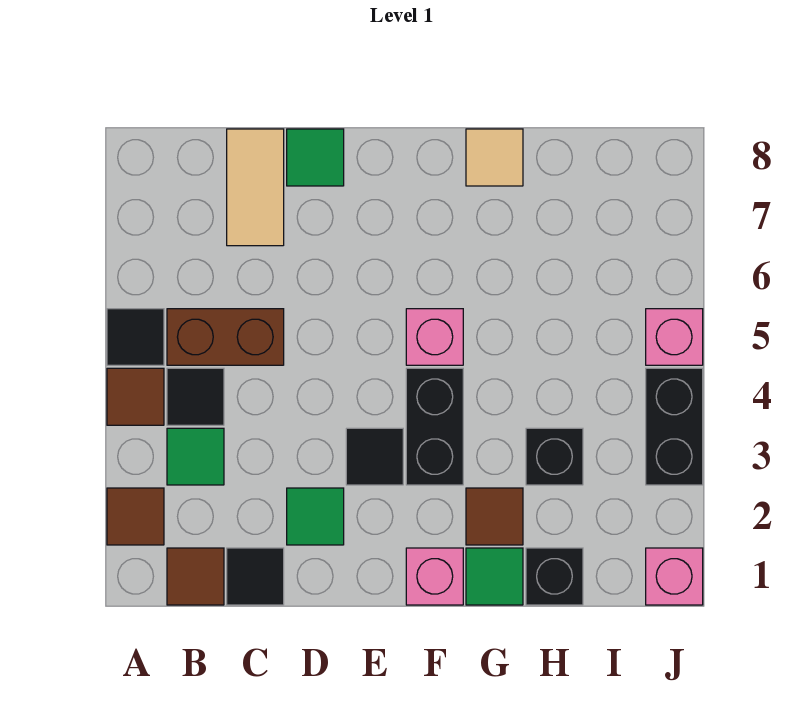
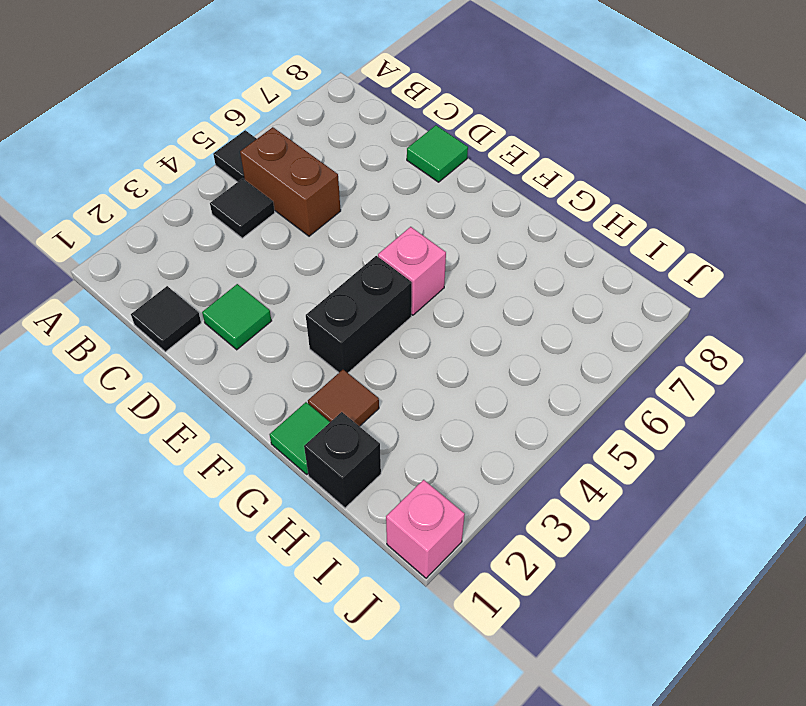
none -> brown 1x1 tile [107,488,164,545]
none -> brown 1x1 tile [107,368,164,425]
none -> brown 1x1 tile [167,548,224,605]

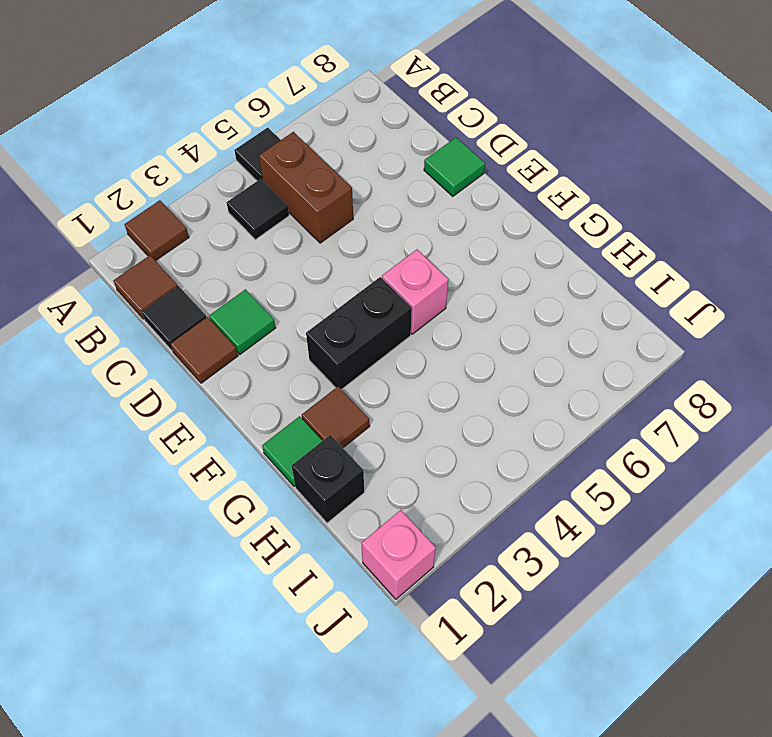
brown 1x1 tile [171,317,238,383] -> brown 1x1 tile moved to [107,368,164,425]
none -> green 1x1 tile [167,428,224,485]
none -> tan 1x2 tile [227,129,284,246]
none -> black 1x1 tile [346,428,403,485]

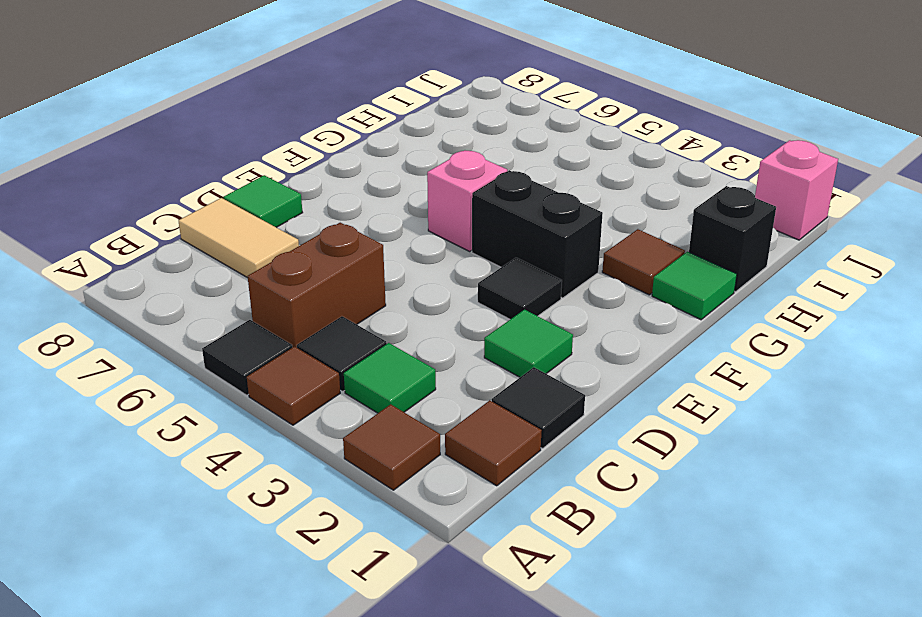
none -> pink 1x1 brick [406,548,463,605]
none -> tan 1x1 tile [466,129,523,186]
none -> black 1x1 brick [526,428,583,485]

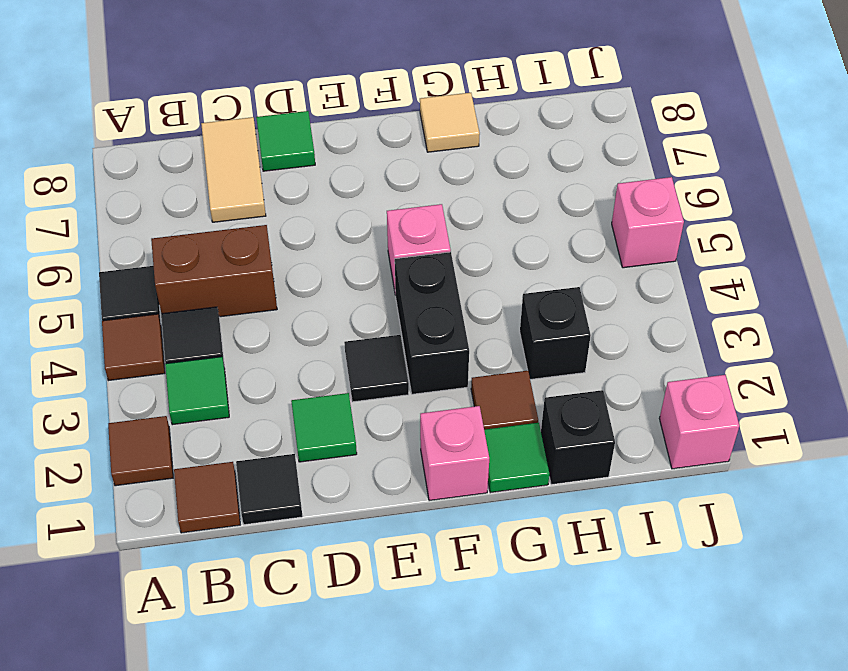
none -> black 1x2 brick [646,368,703,485]

